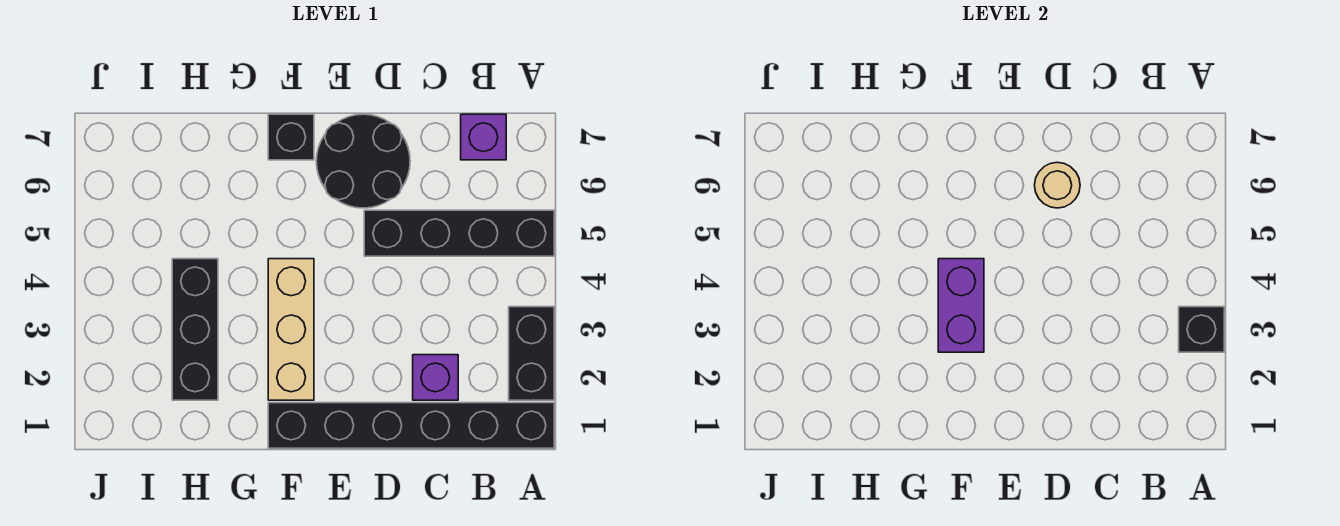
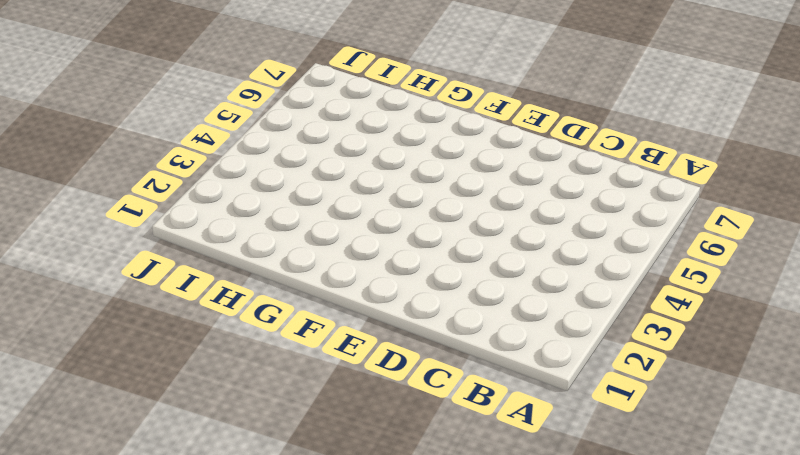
none -> black 1x6 brick [268,403,554,448]
none -> black 1x2 brick [509,307,554,400]
none -> black 1x4 brick [364,210,554,256]

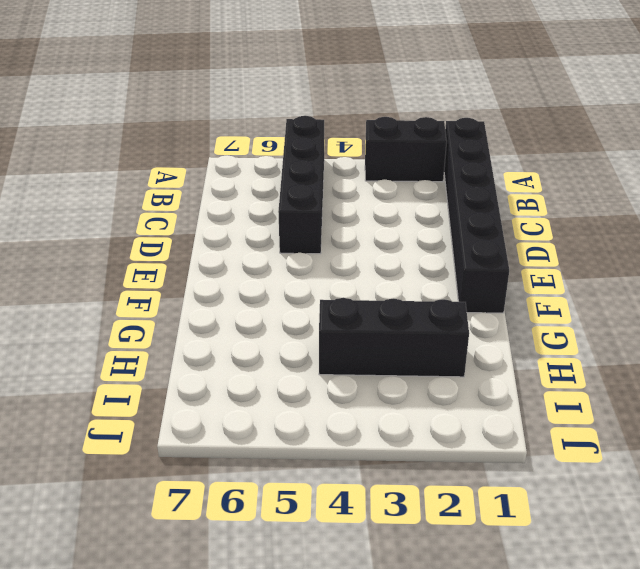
none -> purple 1x1 brick [461,114,506,160]
none -> purple 1x1 brick [413,355,458,400]
none -> black 2x2 round brick [316,114,410,208]

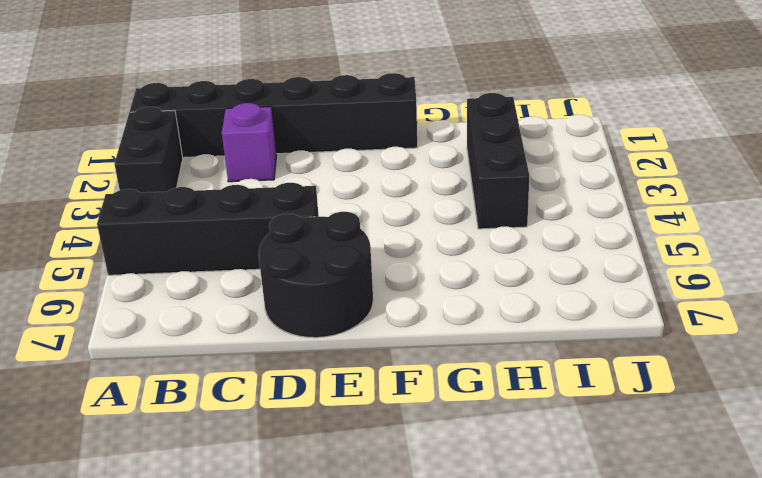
none -> purple 1x1 brick [461,114,506,160]
none -> tan 1x3 brick [268,259,314,400]
none -> black 1x1 brick [268,114,314,160]

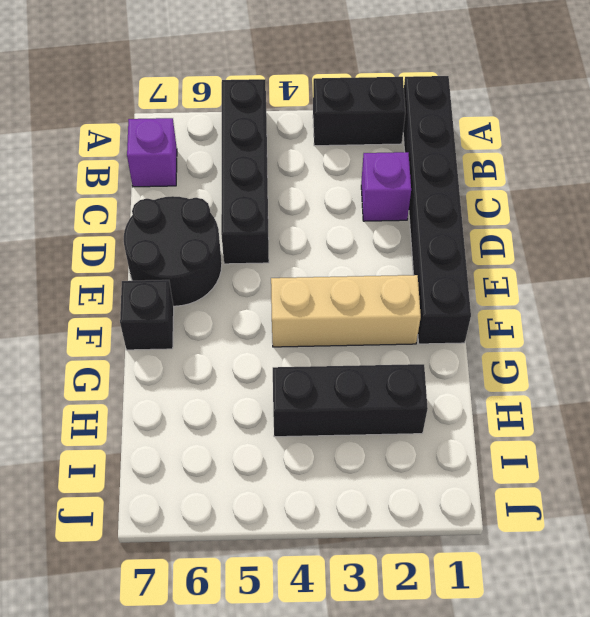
none -> black 1x1 brick [1179,307,1224,352]
none -> tan 1x1 round brick [1035,162,1080,208]
none -> purple 1x2 brick [938,259,984,352]

